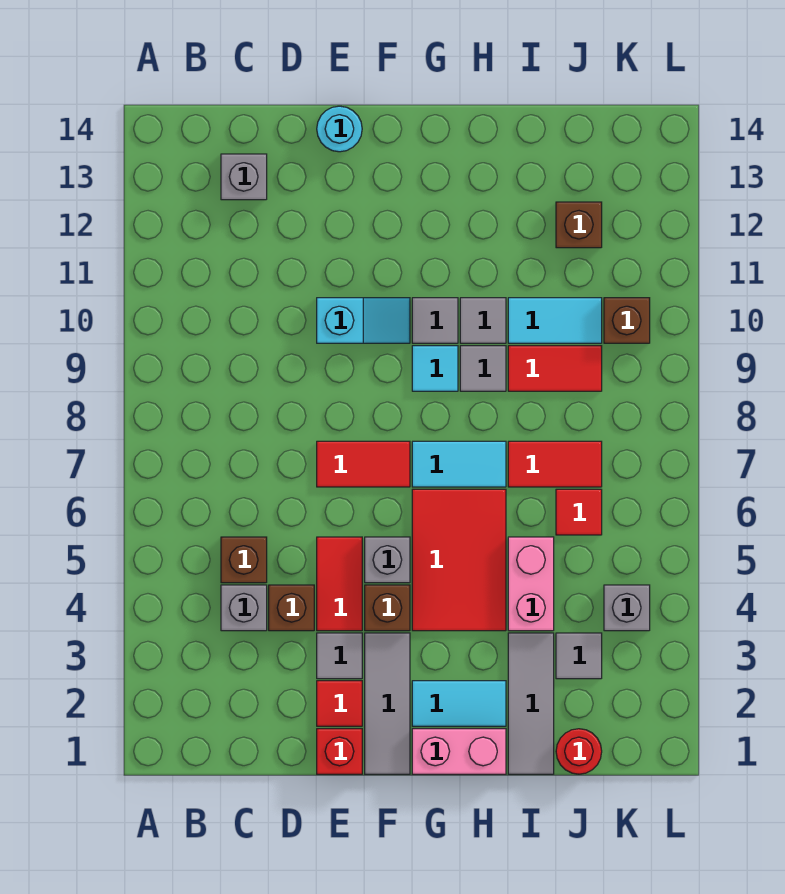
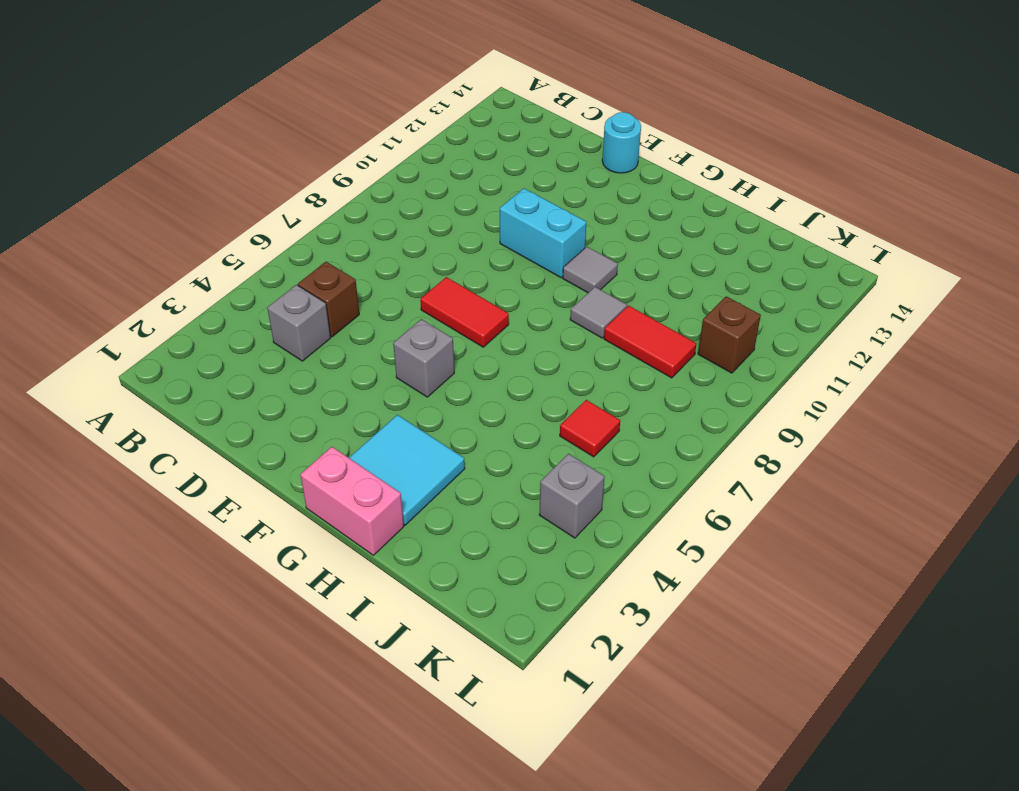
cyan 1x2 brick [500,188,586,278] -> cyan 1x2 slope [317,298,410,343]
cyan 2x2 tile [349,415,465,525] -> cyan 1x2 tile [412,681,506,726]
none -> grey 1x1 brick [221,154,267,200]
none -> brown 1x1 brick [269,585,314,631]
none -> red 1x1 brick [317,729,362,774]
none -> red 1x1 tile [317,681,362,726]

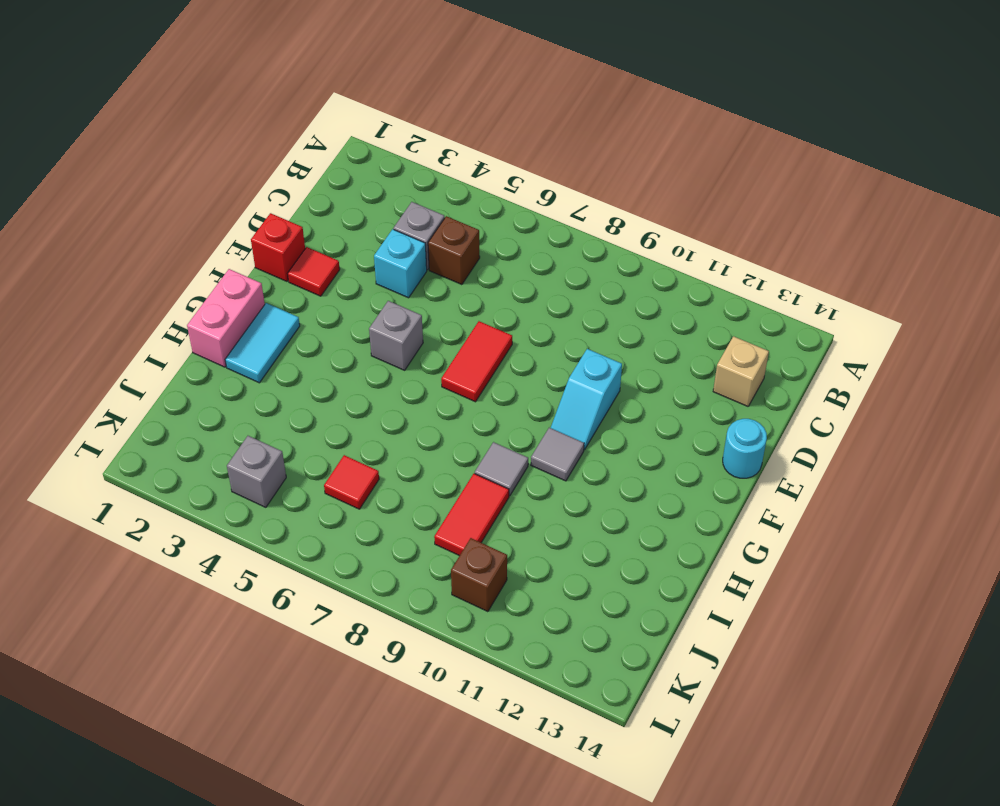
tan 1x1 brick [713,336,769,406] -> grey 1x1 brick [221,154,267,200]
cyan 1x1 brick [374,229,427,298] -> brown 1x1 brick [269,585,314,631]
none -> grey 1x1 tile [317,633,362,679]
none -> red 1x2 tile [317,537,362,631]
none -> grey 1x3 tile [365,633,410,774]
none -> brown 1x1 brick [365,585,410,631]

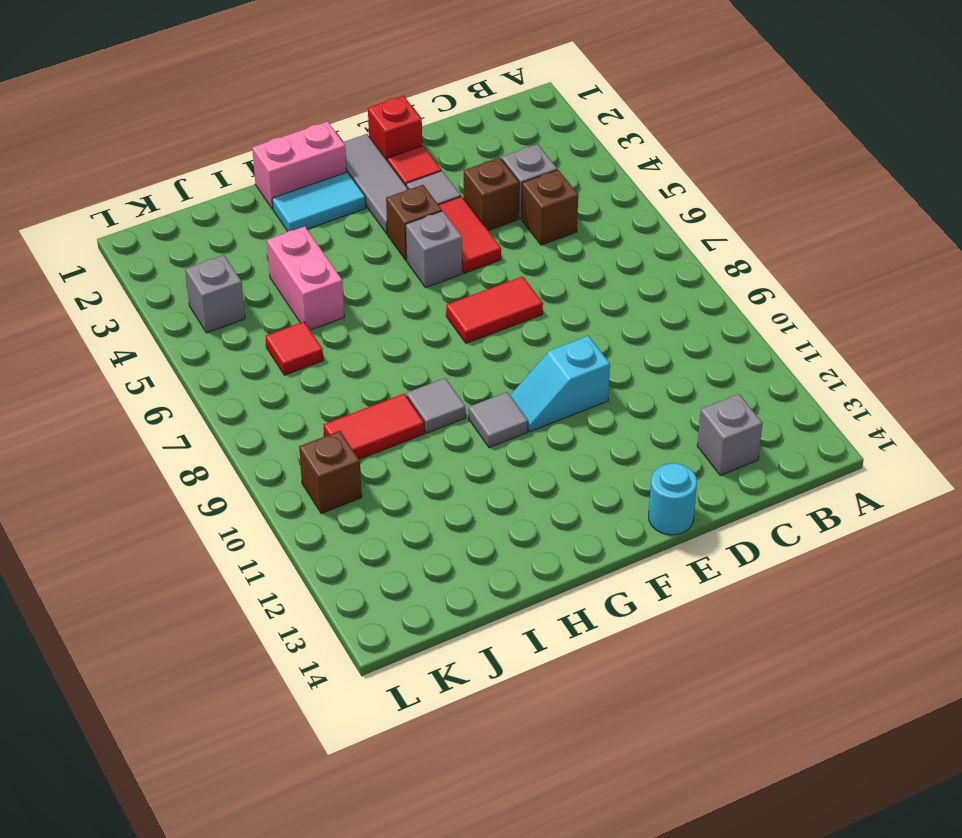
none -> red 2x3 tile [412,489,506,631]
none -> cyan 1x2 tile [412,441,506,487]
none -> cyan 1x1 tile [412,346,458,391]
none -> grey 1x1 tile [460,298,506,343]

